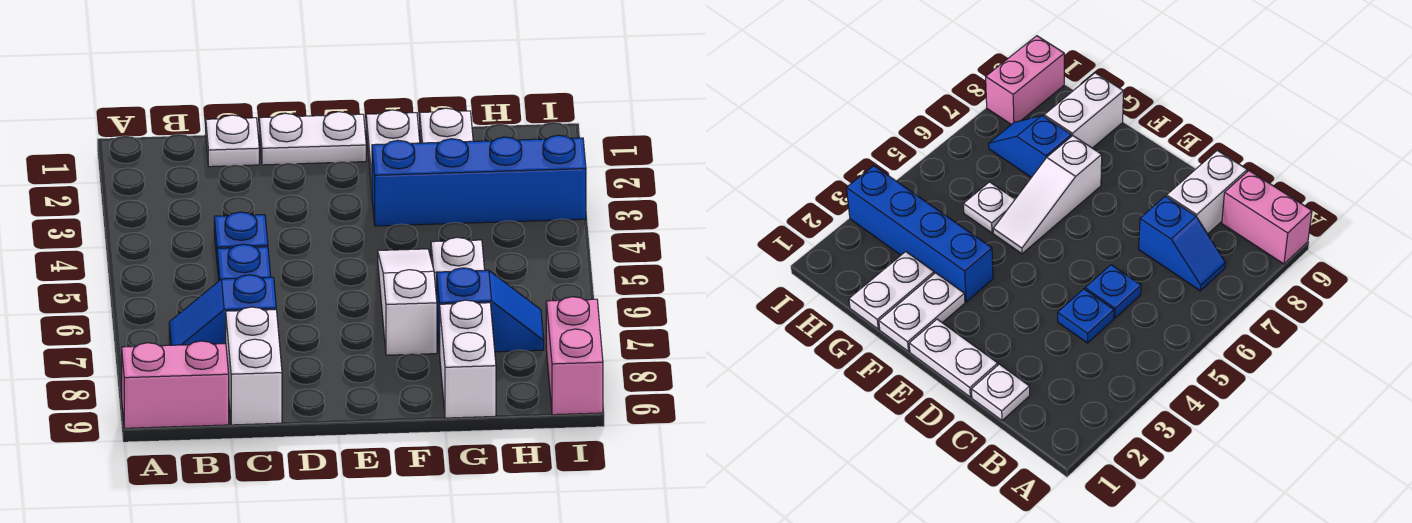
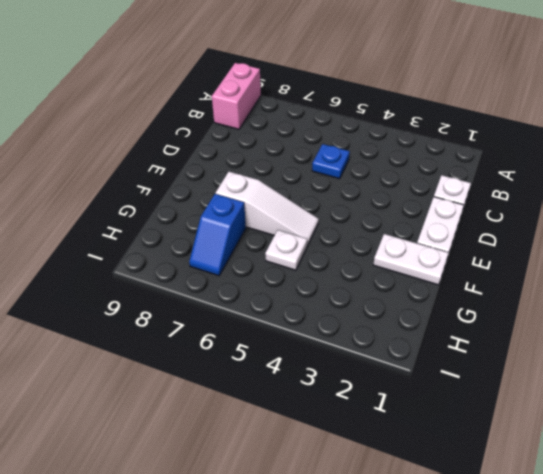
none -> blue 1x2 slope [169,275,276,345]
none -> blue 1x1 plate [214,212,268,258]
none -> white 1x2 brick [226,307,282,425]

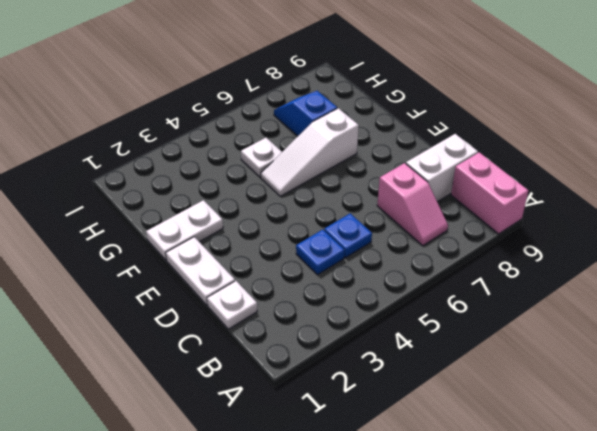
pink 1x2 slope [377,163,448,246] -> blue 1x2 slope [169,275,276,345]
none -> blue 1x4 brick [372,135,586,226]
none -> white 1x2 plate [420,108,473,143]
none -> white 1x2 brick [440,300,496,418]

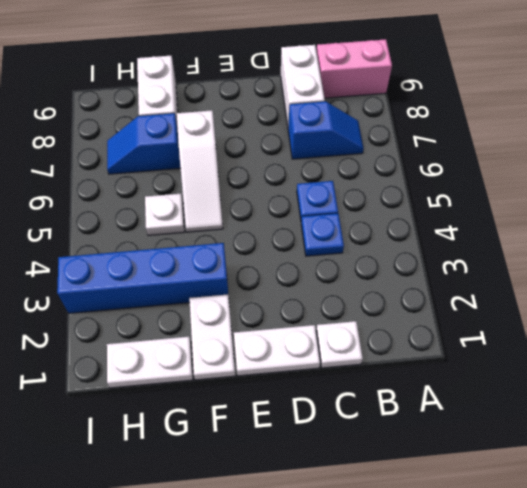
white 1x2 plate [107,337,193,388] -> white 1x2 plate turned to [420,108,473,143]
none -> pink 1x2 brick [546,297,603,415]

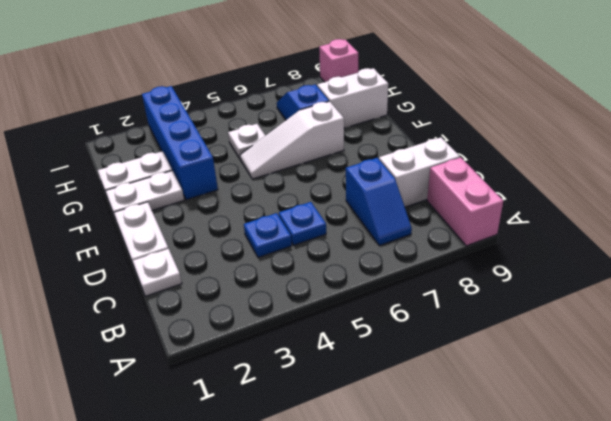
pink 1x1 brick [319,39,358,82] -> pink 1x2 brick [546,297,603,415]

